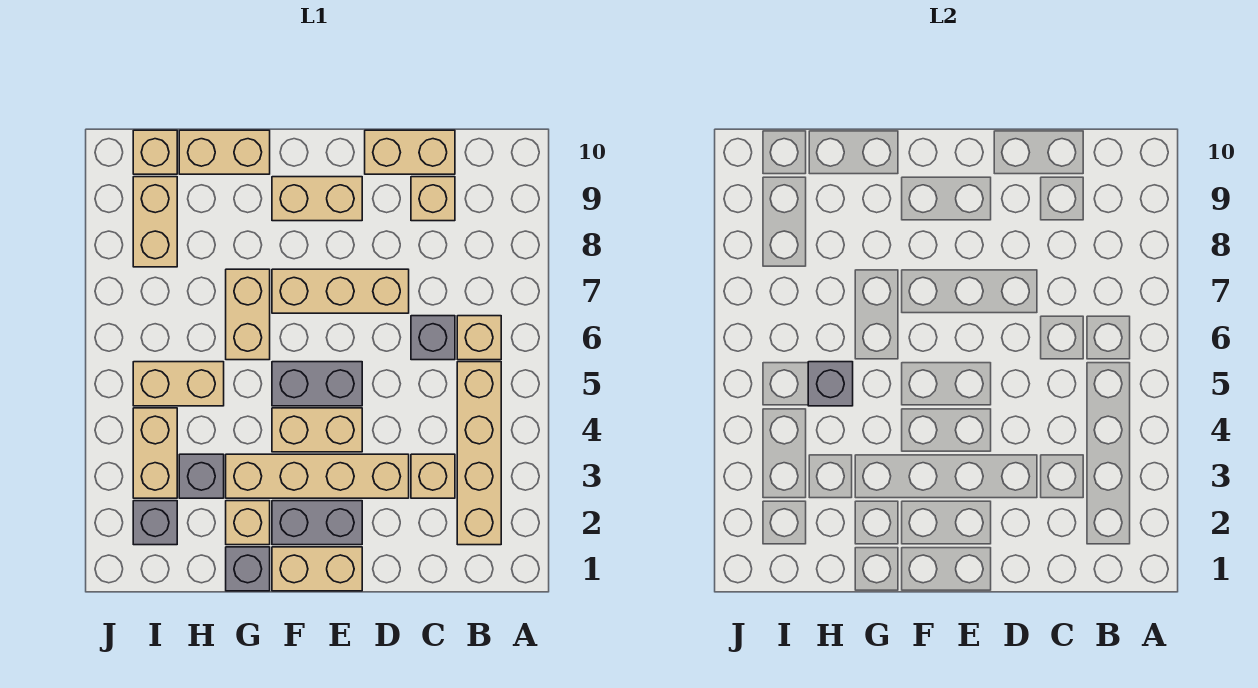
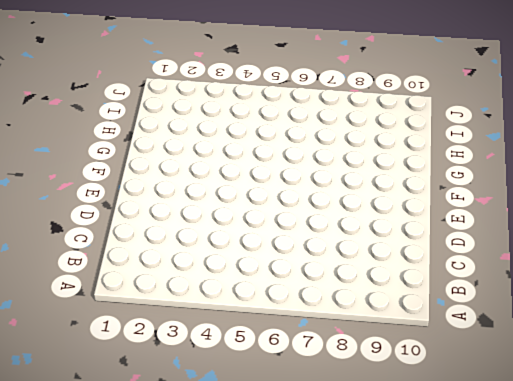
none -> tan 1x4 brick [457,362,501,545]
none -> tan 1x1 brick [457,316,501,360]
none -> tan 1x1 brick [411,454,455,498]

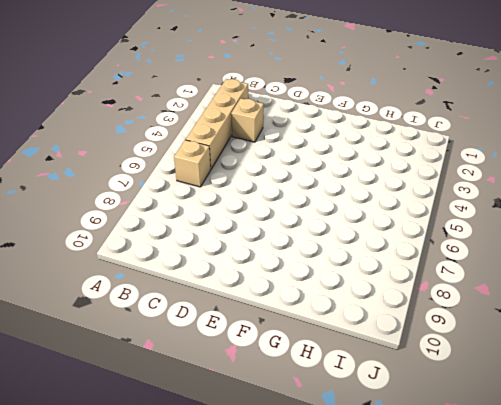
none -> grey 1x1 brick [411,316,455,360]
none -> tan 1x1 brick [411,177,455,221]
none -> tan 1x2 brick [365,130,455,174]

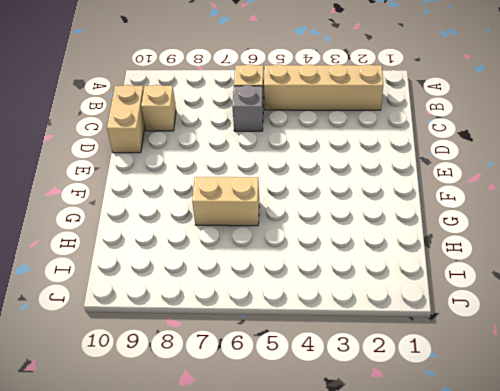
none -> tan 1x1 brick [411,454,455,498]
none -> tan 1x4 brick [226,454,409,498]
none -> tan 1x3 brick [272,269,409,313]

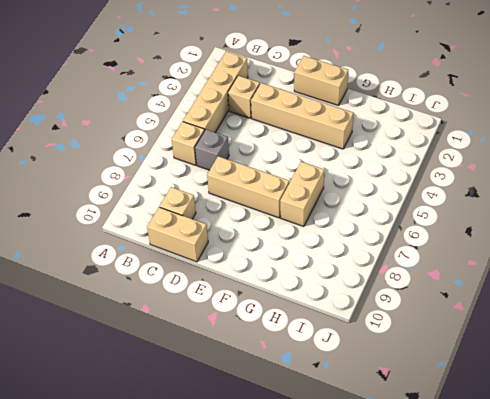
none -> grey 1x2 brick [272,501,362,545]
none -> tan 1x2 brick [272,408,362,452]
none -> grey 1x2 brick [272,362,362,406]

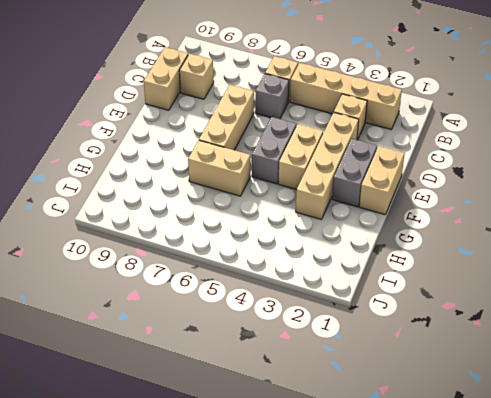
none -> tan 1x2 brick [272,177,362,221]
none -> grey 1x1 brick [226,547,270,591]
none -> tan 1x1 brick [226,501,270,545]

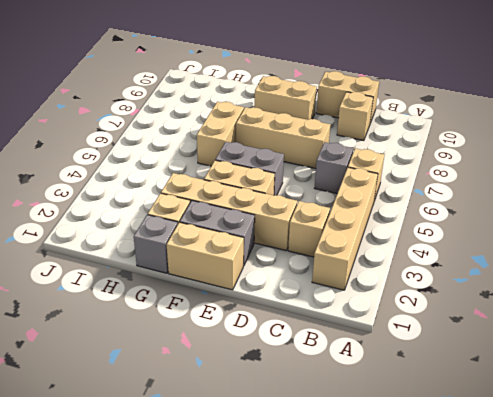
none -> tan 1x2 brick [179,130,270,174]
none -> grey 1x1 brick [179,454,224,498]
none -> tan 1x2 brick [133,362,224,406]

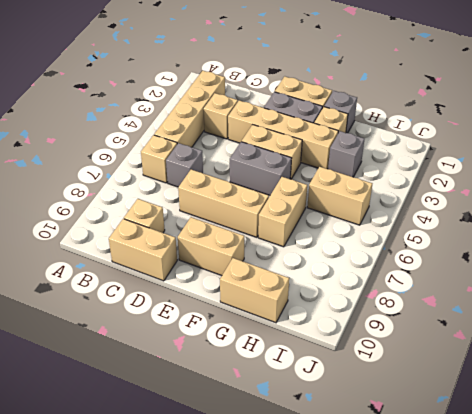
none -> grey 1x1 brick [133,501,177,545]
none -> tan 1x2 brick [133,408,177,498]
none -> tan 1x2 brick [133,177,177,267]

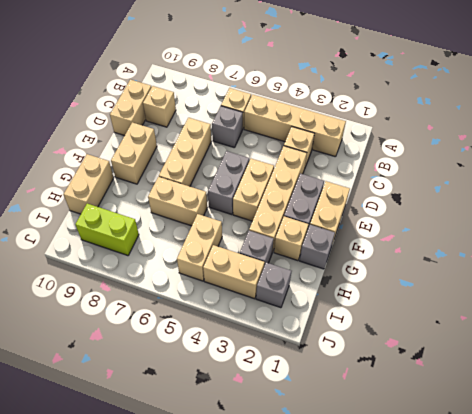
lime 1x2 brick [75,204,139,256] -> tan 1x2 brick [133,177,177,267]
none -> tan 1x1 brick [133,130,177,174]
none -> grey 1x1 brick [808,362,853,406]

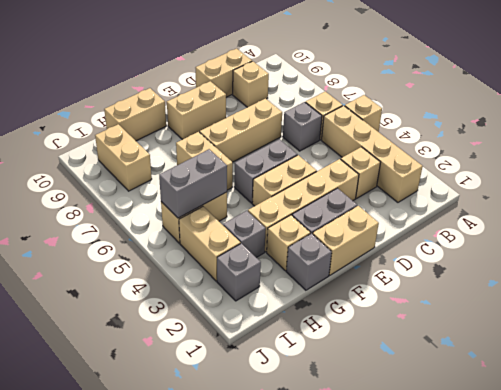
tan 1x1 brick [345,95,382,132] -> tan 1x1 brick moved to [133,130,177,174]
grey 1x2 brick [159,149,227,218] -> grey 1x1 brick [808,362,853,406]

